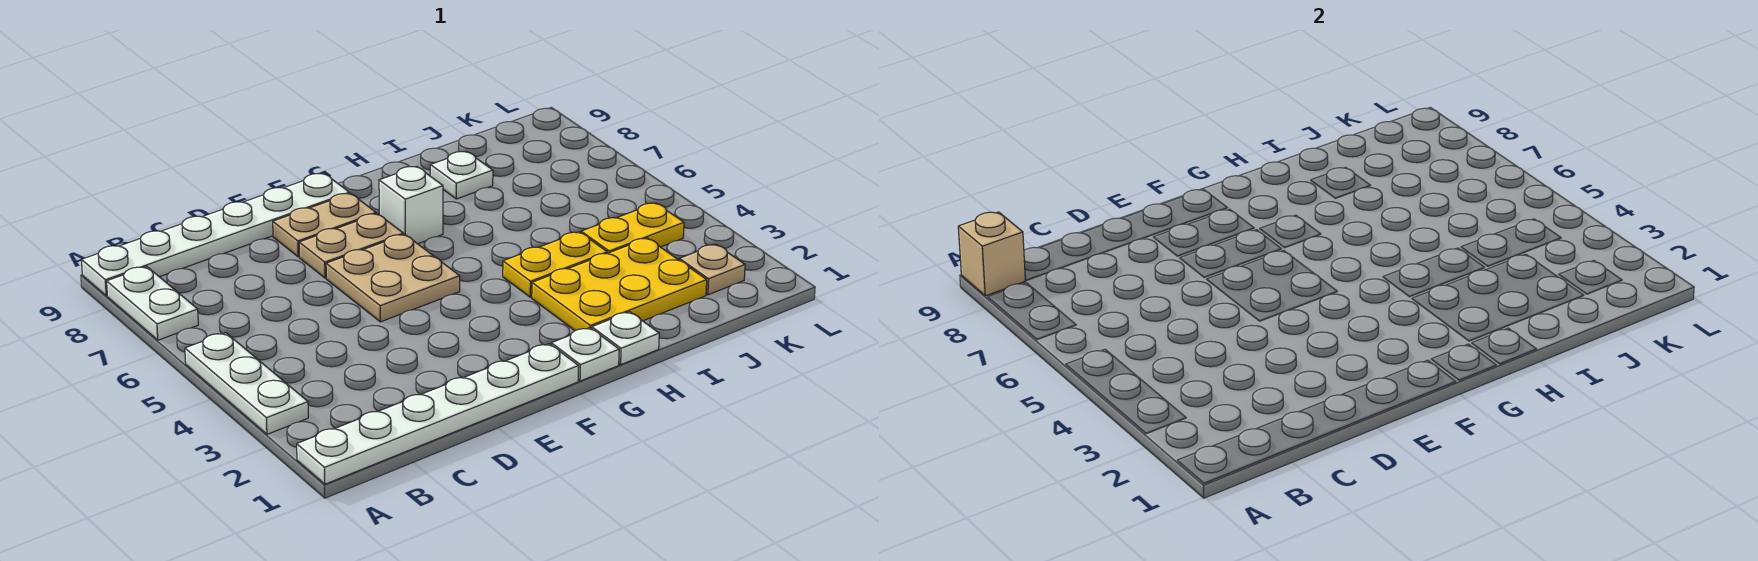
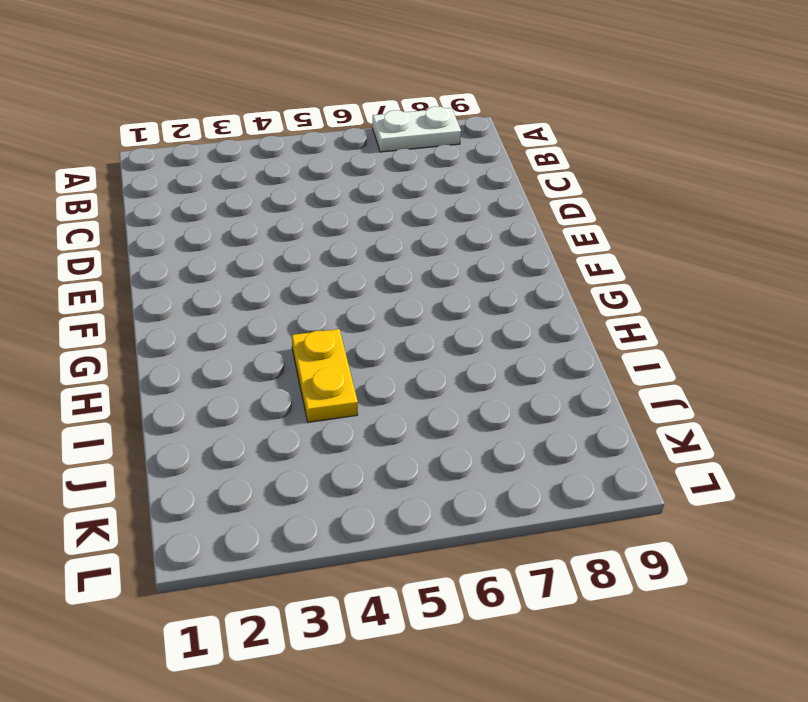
none -> white 1x6 plate [297,344,579,484]
none -> white 1x3 plate [185,333,308,434]
none -> white 1x6 plate [81,173,349,296]

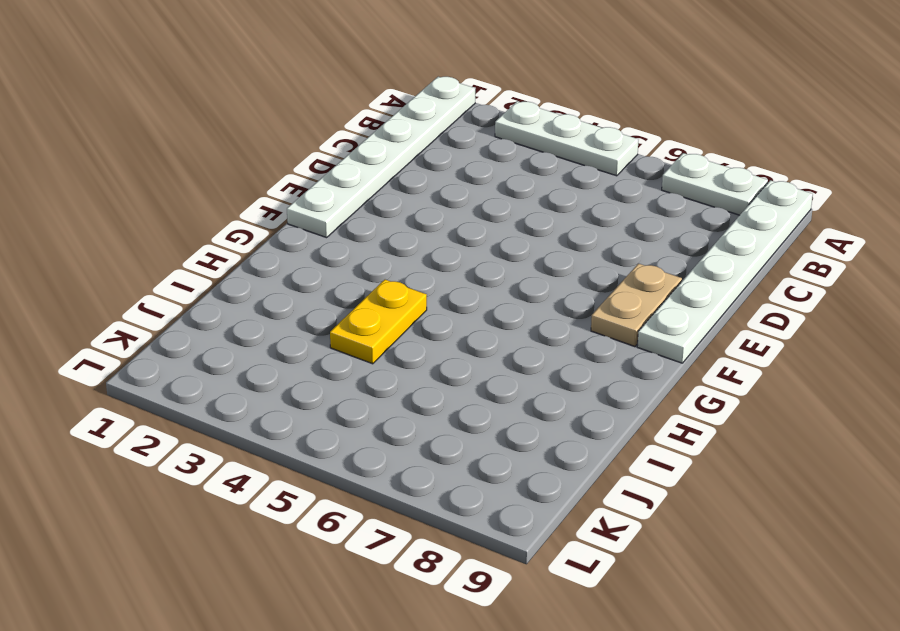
none -> tan 2x2 plate [326,234,460,322]
none -> tan 1x2 plate [299,214,404,278]
none -> white 1x1 plate [551,328,619,381]

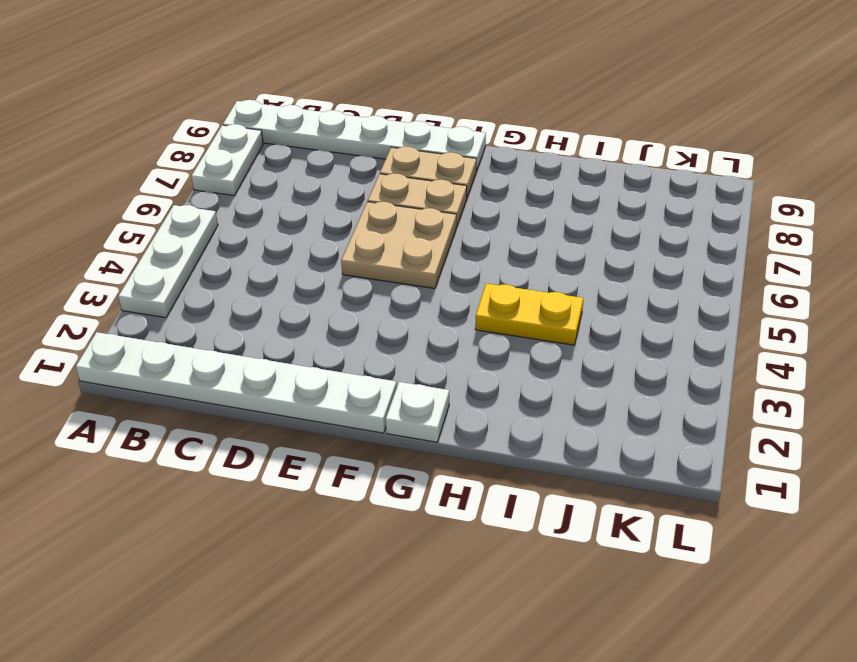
none -> white 1x1 brick [379,166,443,244]
none -> white 1x1 plate [592,312,659,364]
none -> yellow 2x3 plate [532,238,707,331]

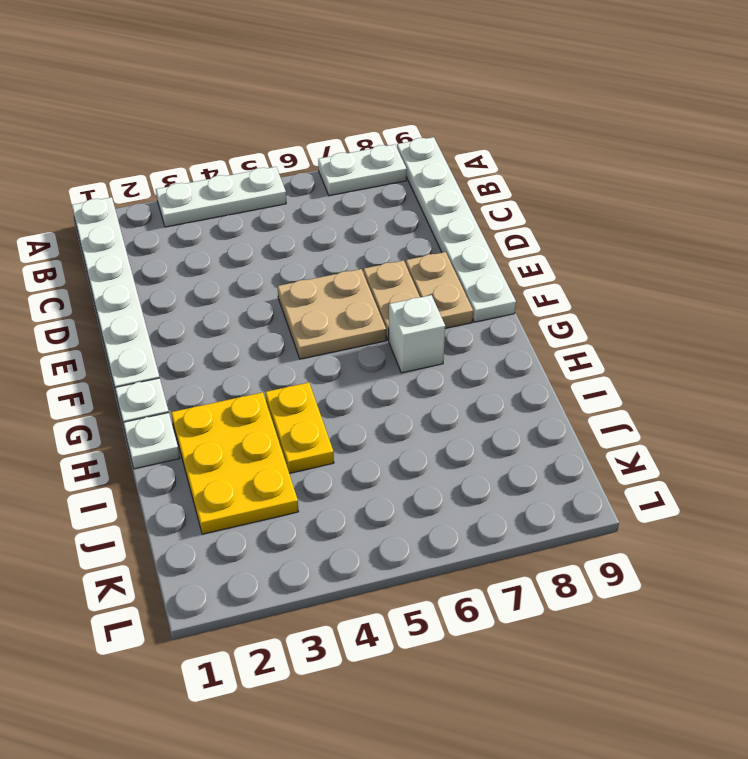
none -> white 1x1 plate [430,152,493,199]
none -> yellow 1x2 plate [581,203,684,253]
none -> tan 1x1 plate [679,244,745,295]

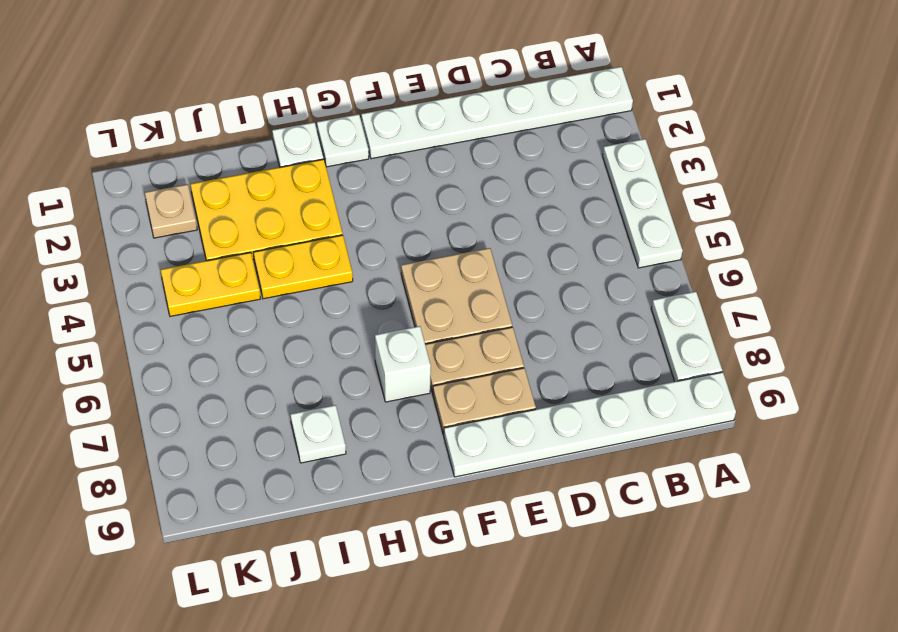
none -> tan 1x1 brick [958,212,1025,296]

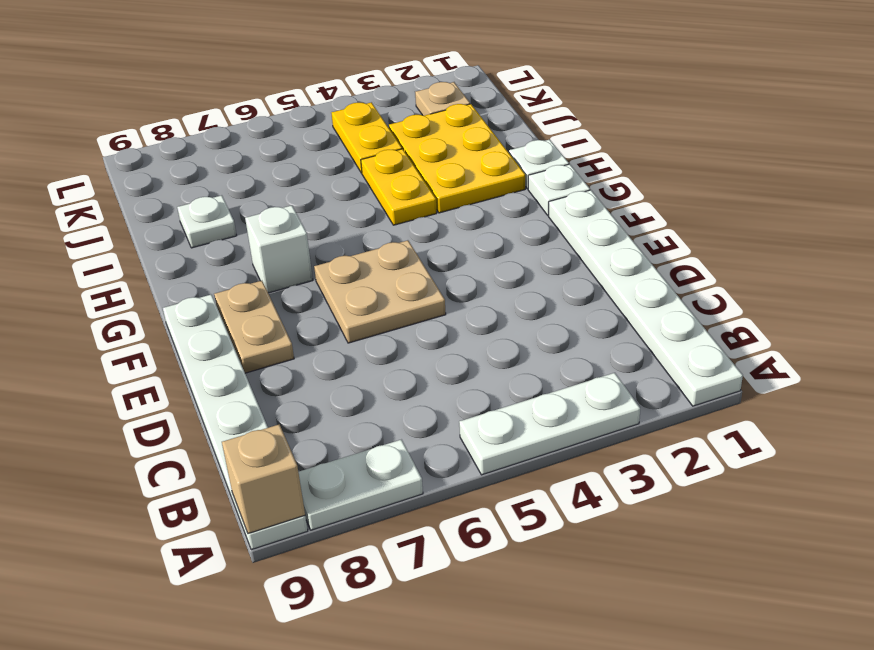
none -> tan 1x2 plate [299,214,404,278]

